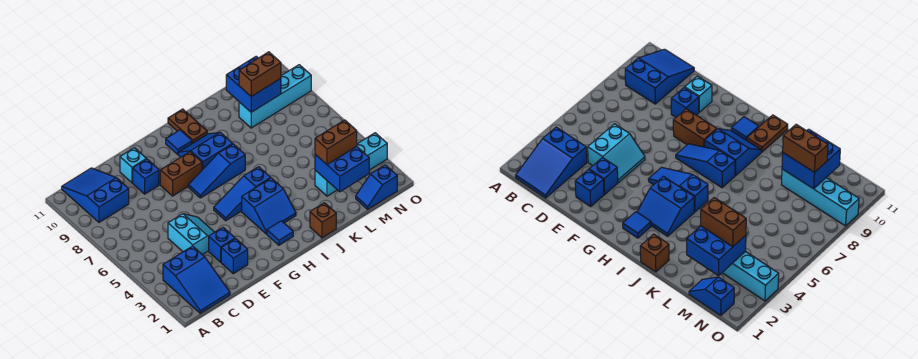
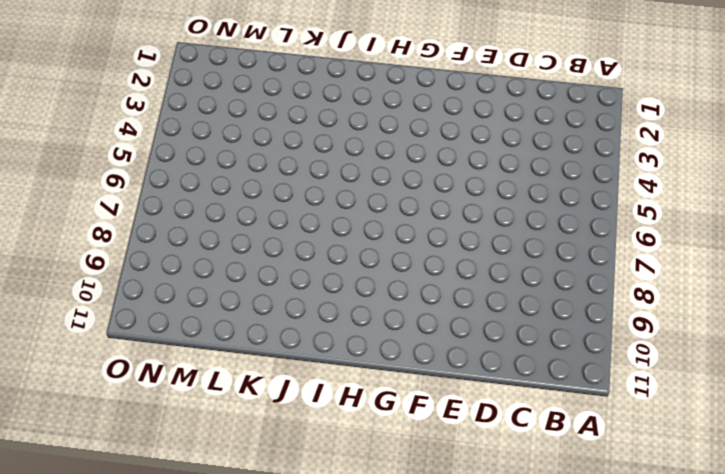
none -> blue 2x3 slope [163,246,230,313]
none -> blue 2x3 slope [62,168,129,222]
none -> cyan 2x2 slope [168,214,214,255]

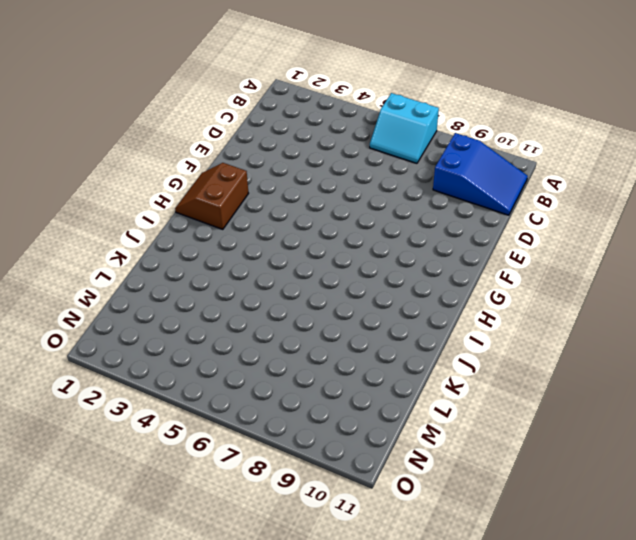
cyan 2x2 slope [370,93,439,163] -> cyan 2x2 slope moved to [168,214,214,255]
brown 2x2 slope [175,163,249,229] -> blue 1x1 tile [267,221,293,245]
none -> blue 2x3 slope [163,246,230,313]
none -> blue 1x1 brick [221,239,248,274]
none -> blue 1x1 brick [209,227,235,262]

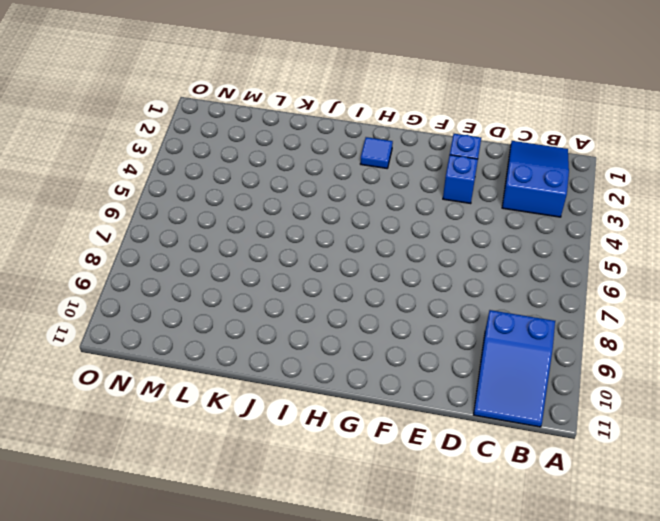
none -> cyan 2x2 slope [168,214,214,255]
none -> blue 1x1 brick [133,159,159,194]
none -> cyan 1x1 brick [120,148,146,183]

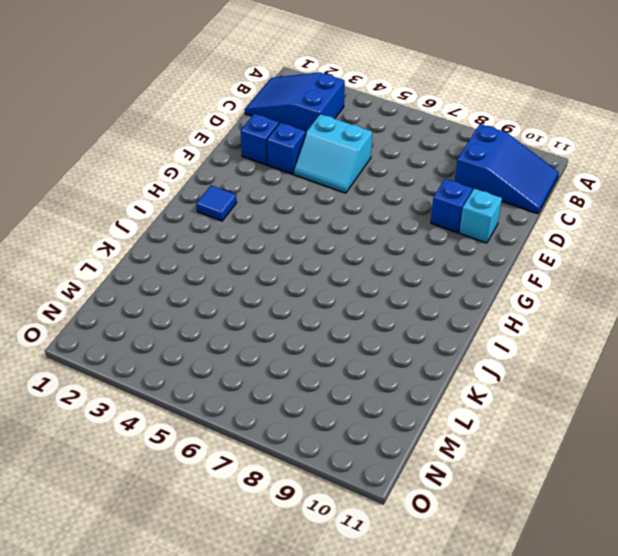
none -> brown 1x2 brick [160,152,202,196]
none -> blue 1x3 slope [214,167,270,221]
none -> blue 1x3 slope [188,144,245,198]

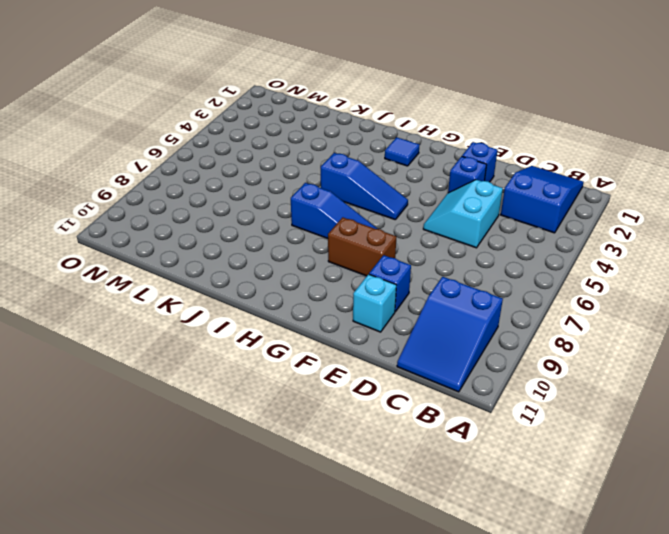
none -> blue 2x2 slope [242,178,296,234]
none -> blue 2x2 slope [178,132,232,170]
none -> blue 1x1 tile [166,130,192,154]

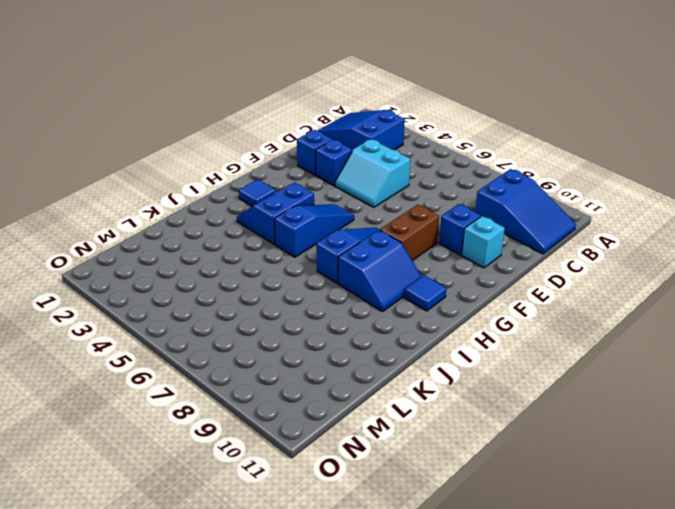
none -> brown 1x2 plate [168,109,207,144]
none -> brown 1x1 brick [310,203,336,238]
none -> cyan 1x4 brick [315,133,387,196]

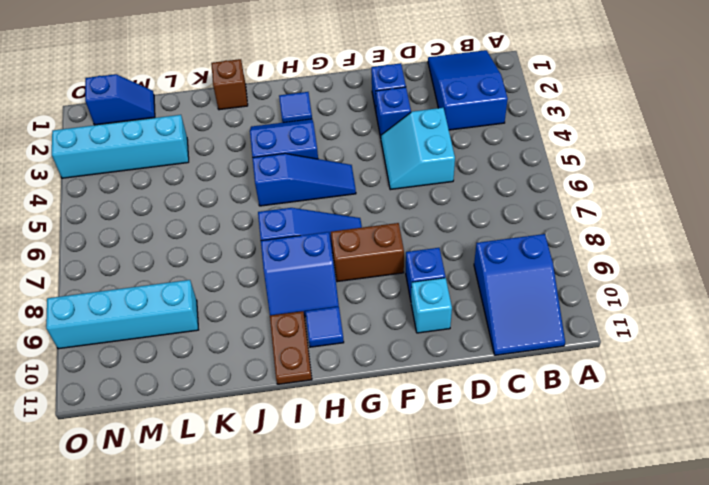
none -> blue 2x2 brick [315,147,369,192]
none -> blue 2x2 brick [226,56,281,112]
none -> brown 1x2 brick [315,120,357,165]

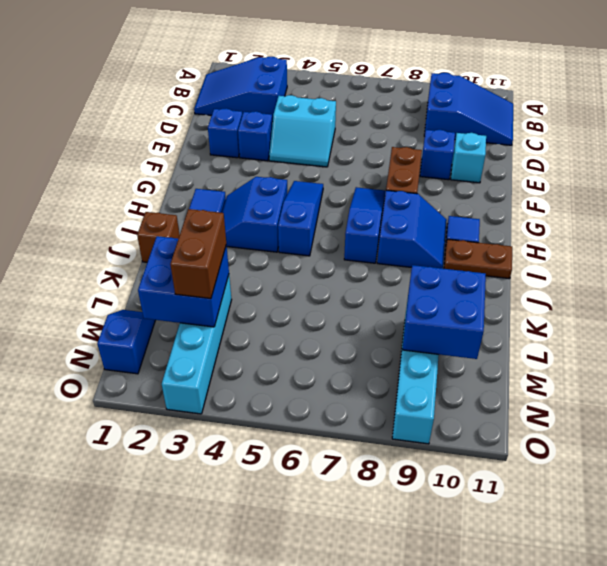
none -> brown 1x2 brick [239,52,281,96]

